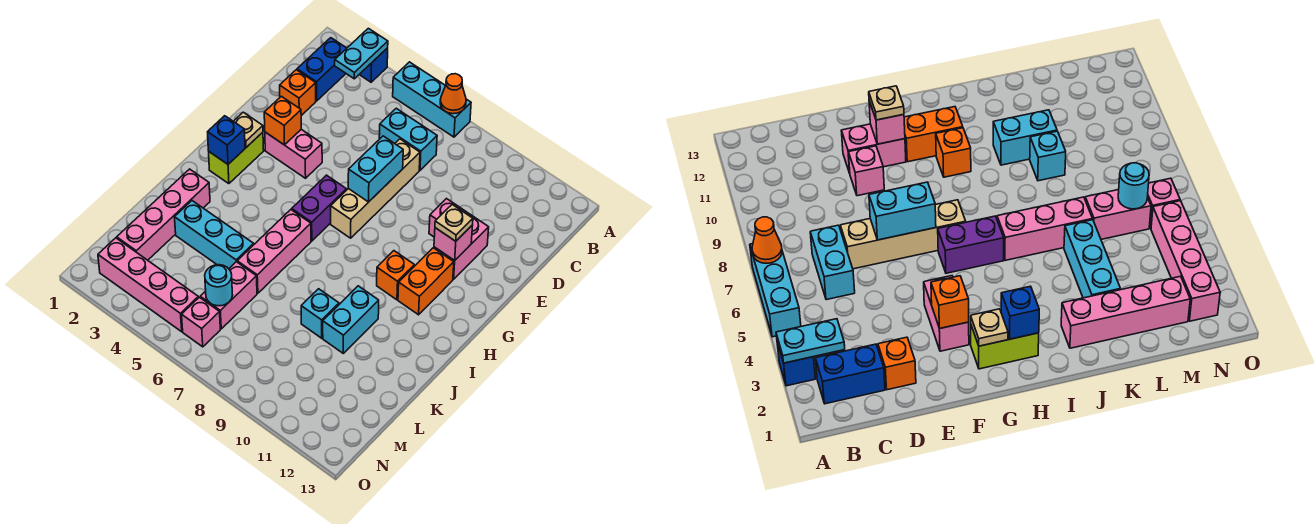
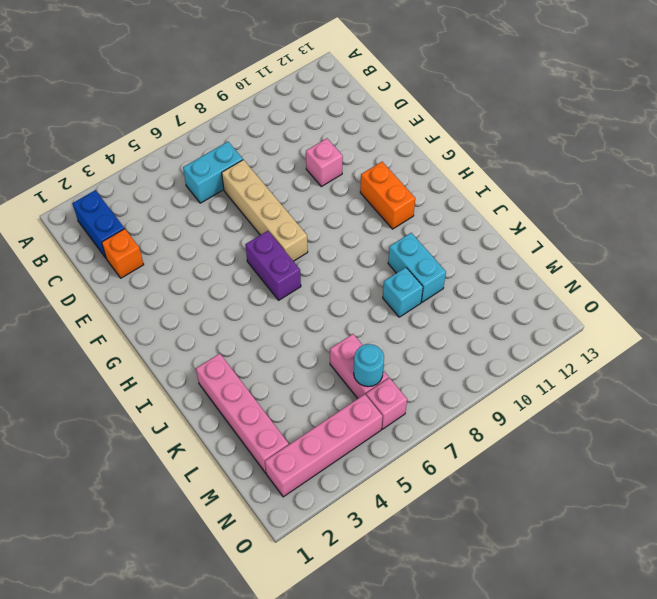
none -> blue 1x1 brick [359,48,388,82]
none -> cyan 1x3 brick [393,62,471,137]
none -> pink 1x2 brick [434,213,489,279]
none -> pink 1x2 brick [265,129,322,178]

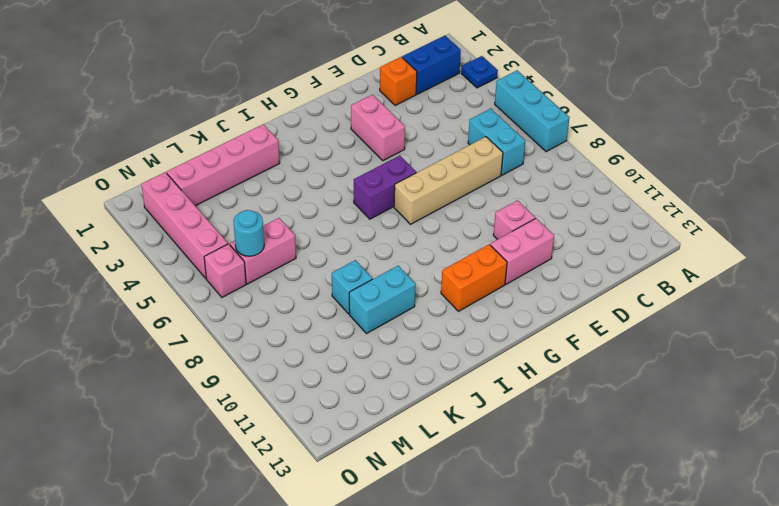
blue 1x1 plate [461,56,498,88] -> blue 1x1 brick [359,48,388,82]
none -> lime 1x2 brick [209,132,264,184]
none -> orange 1x1 brick [377,251,414,300]
none -> pink 1x3 brick [237,210,311,293]
none -> cyan 1x3 brick [175,201,254,269]

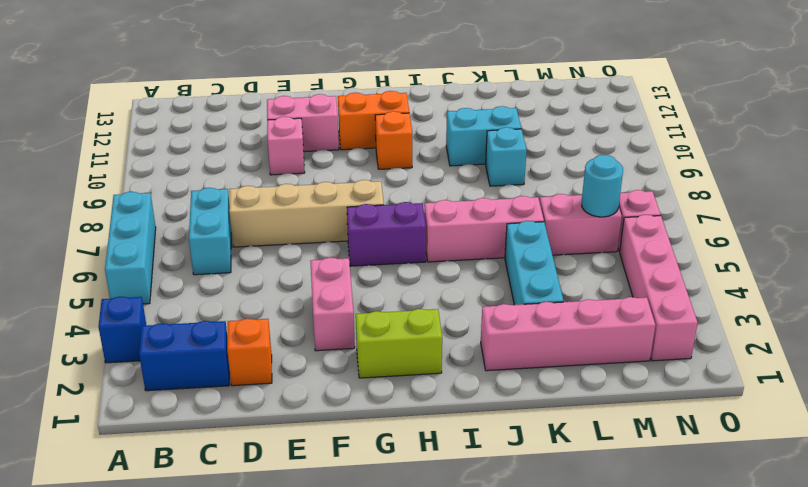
none -> cyan 1x2 plate [335,28,388,79]
none -> orange 1x1 cone [440,74,466,114]
none -> cyan 1x2 brick [348,136,403,202]
none -> orange 1x1 brick [264,96,301,145]

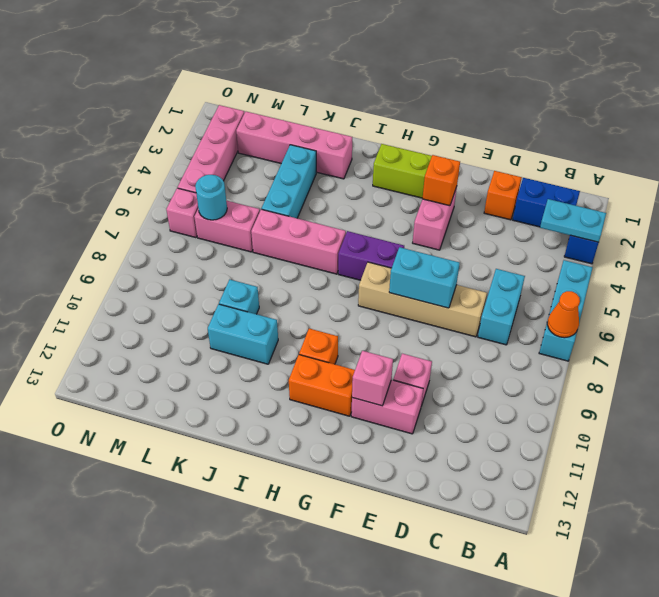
none -> tan 1x1 plate [234,112,263,147]
none -> blue 1x1 brick [208,116,245,164]
none -> tan 1x1 plate [435,205,473,241]

